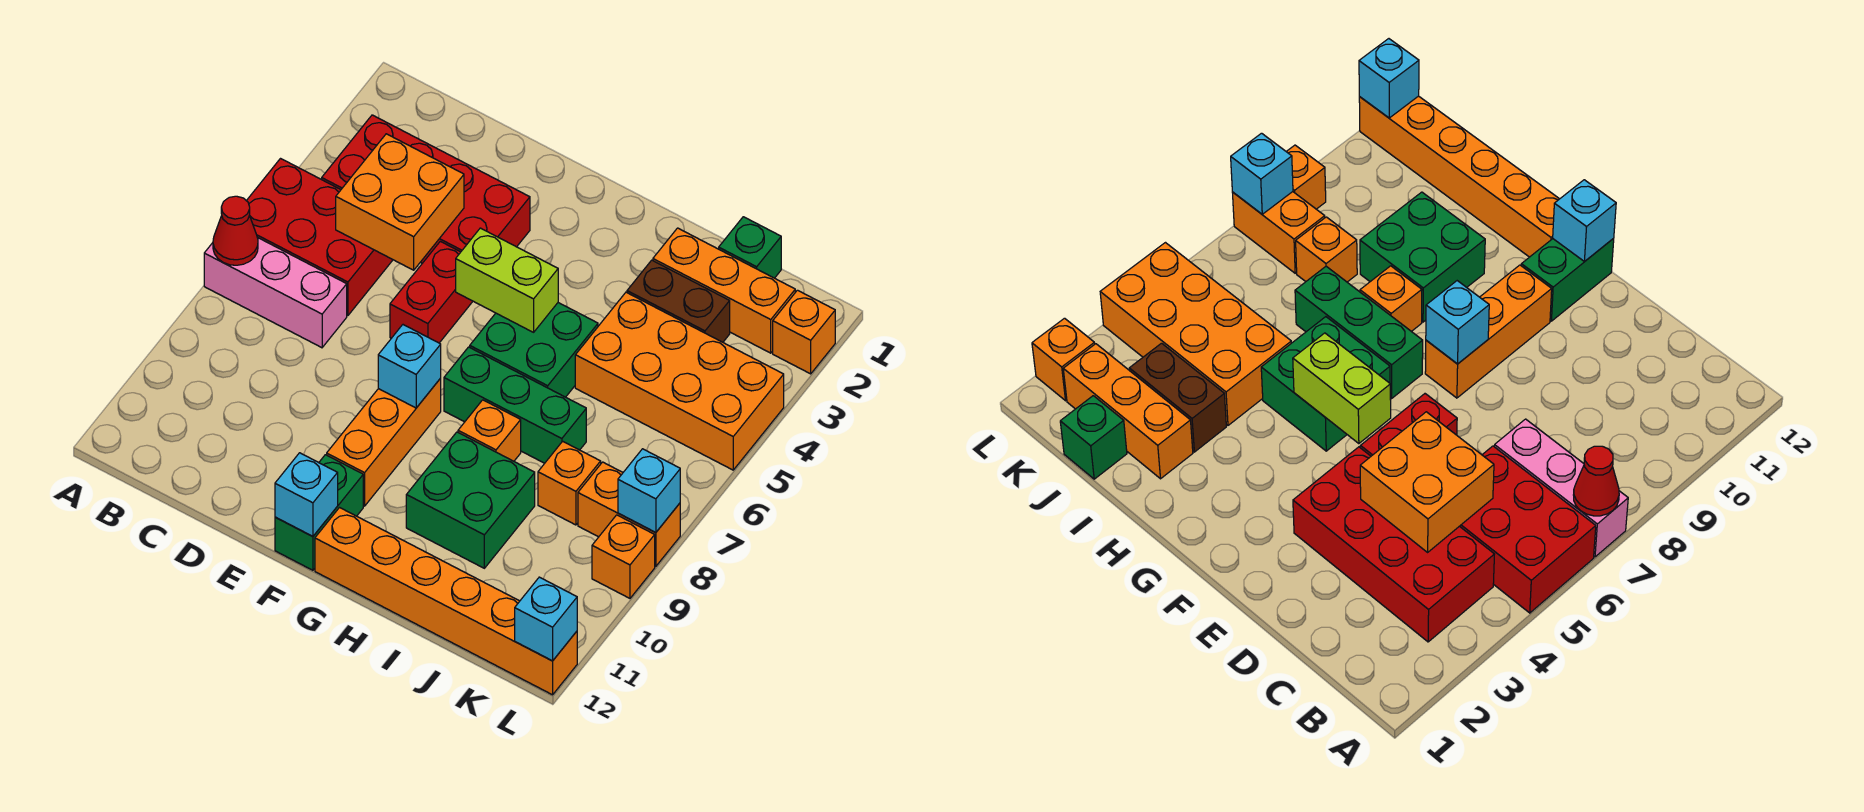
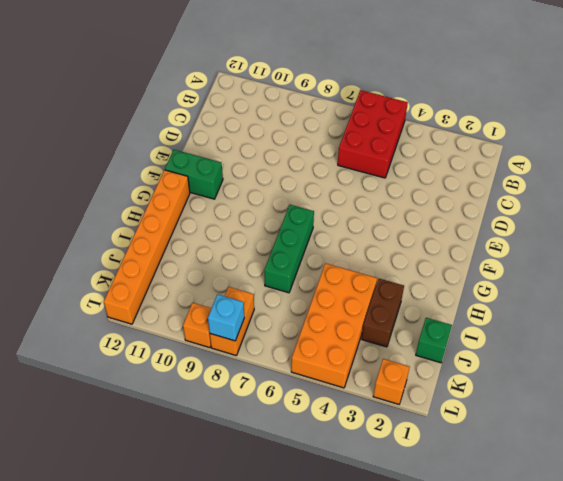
none -> pink 1x3 brick [204,237,347,348]
none -> red 2x4 brick [322,115,530,263]
none -> red 1x2 brick [390,241,473,343]

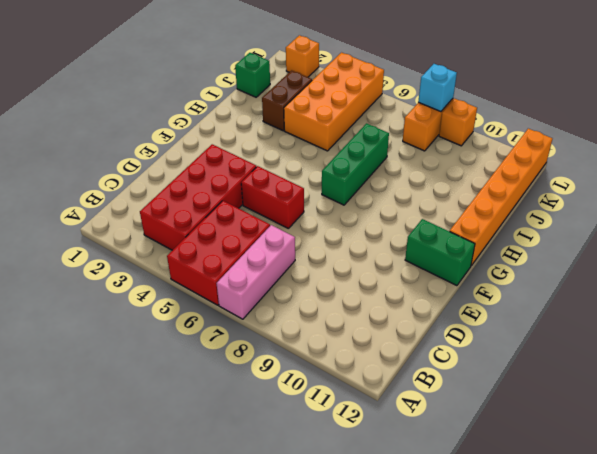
none -> orange 1x3 brick [327,378,441,506]
none -> green 2x2 brick [470,303,598,397]
none -> orange 1x1 brick [458,400,521,461]

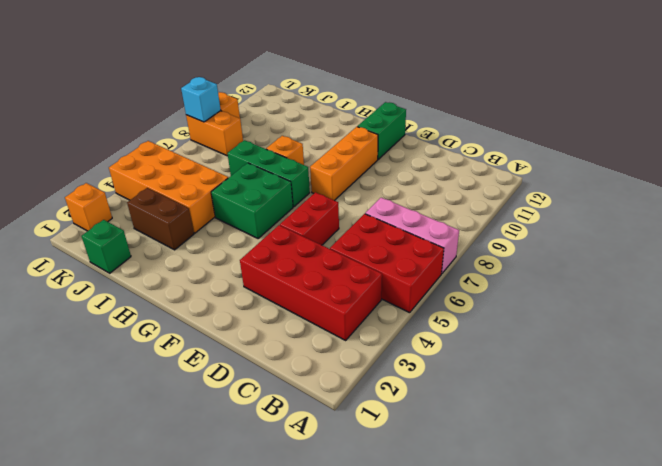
none -> orange 1x6 brick [315,508,577,695]
none -> green 2x2 brick [406,432,535,568]
none -> orange 1x3 brick [653,228,795,353]

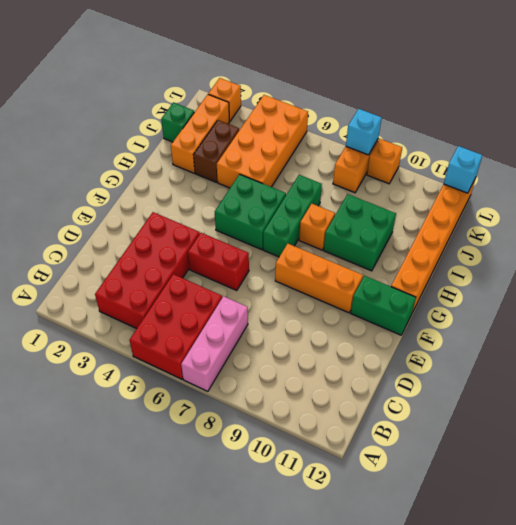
none -> orange 1x1 brick [538,441,601,525]
none -> red 1x1 cone [213,196,258,265]
none -> orange 2x2 brick [336,134,464,270]

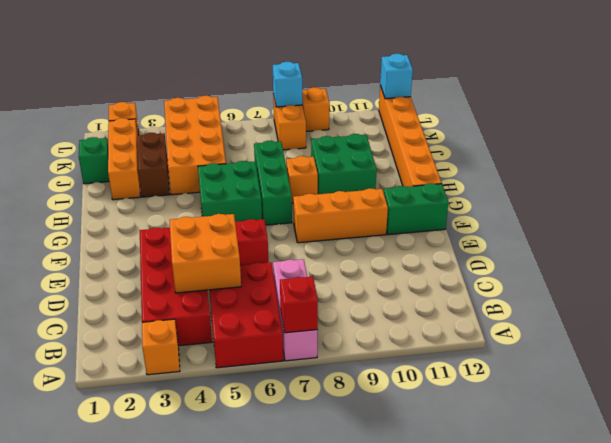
orange 1x1 brick [142,319,180,375] -> orange 1x1 brick moved to [538,441,601,525]
red 1x1 brick [280,277,318,333] -> red 1x1 cone [213,196,258,265]
none -> lime 1x2 brick [456,228,558,332]
none -> cyan 1x1 brick [378,325,441,408]
none -> cyan 1x1 brick [275,453,338,537]

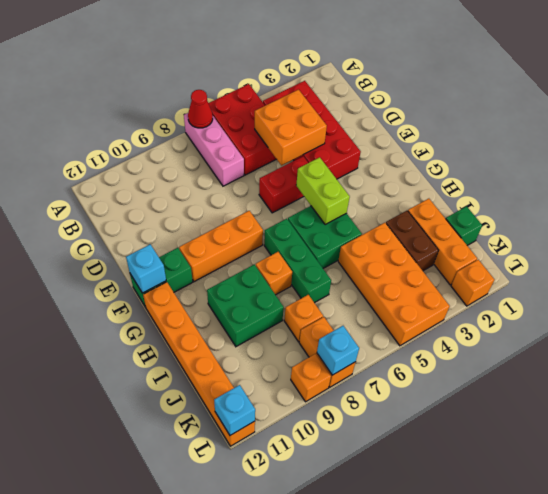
none -> cyan 1x1 brick [378,325,441,408]

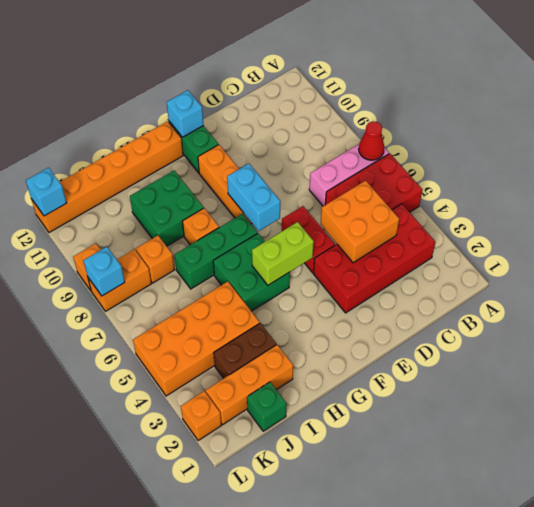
cyan 1x2 brick [227,164,280,231] -> cyan 1x1 brick [378,325,441,408]

